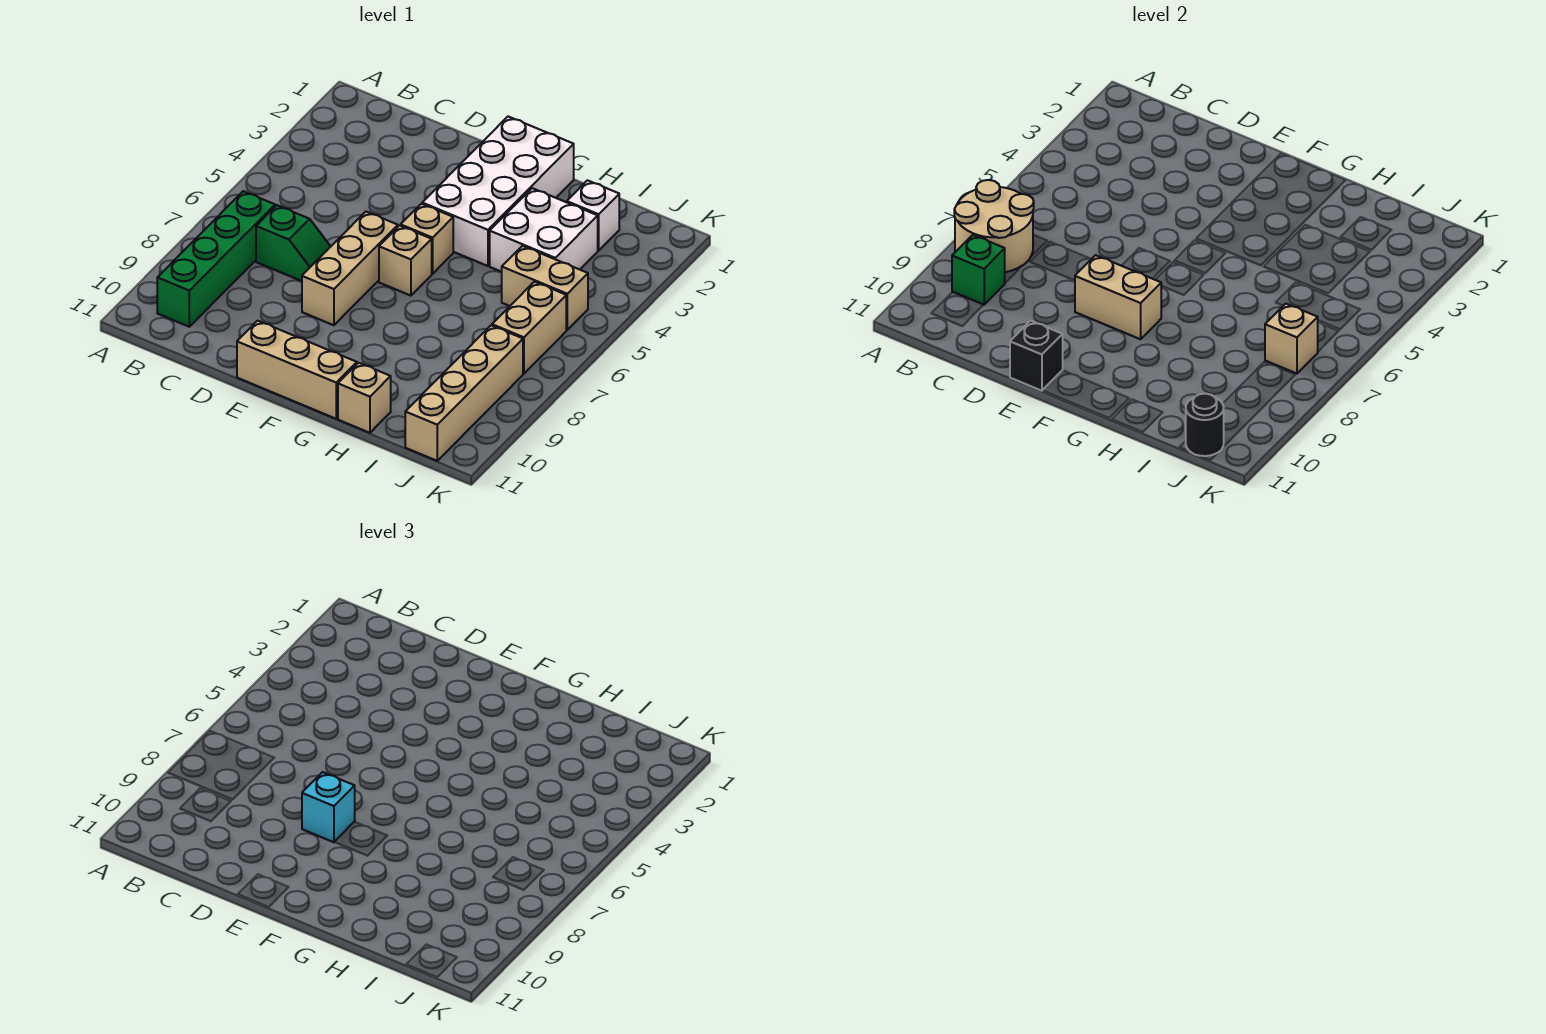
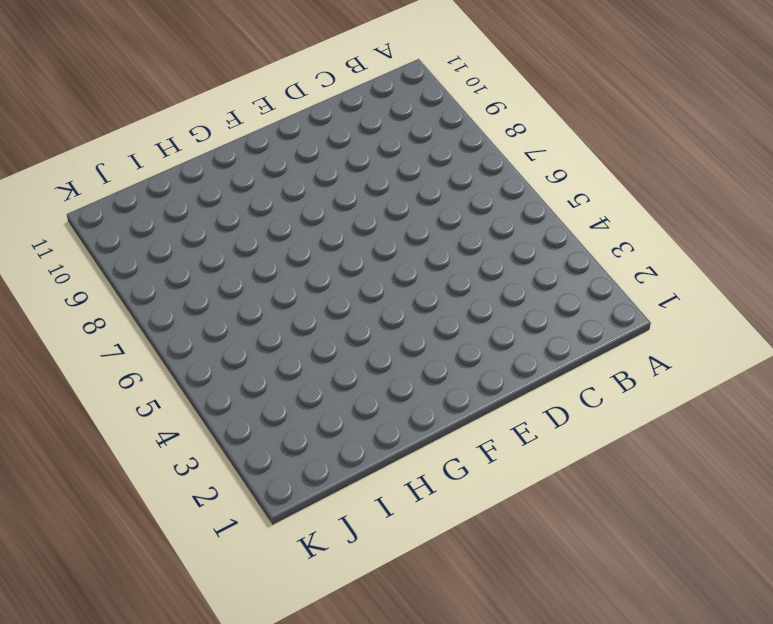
none -> green 1x4 brick [157,191,275,327]
none -> green 1x2 slope [256,205,331,281]
none -> tan 1x3 brick [302,212,398,325]

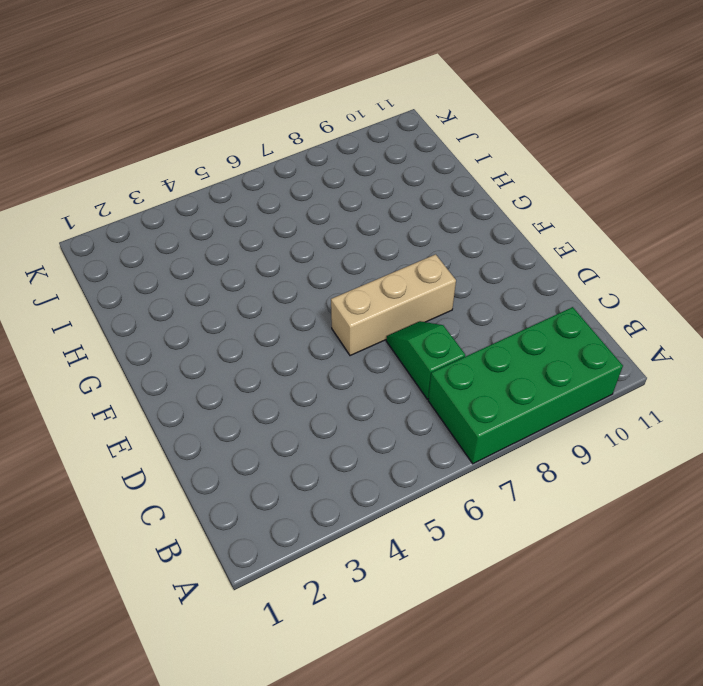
green 2x4 brick [428,307,623,464] -> green 1x4 brick [157,191,275,327]
none -> tan 1x3 brick [237,321,357,419]
none -> white 2x4 brick [422,117,574,266]
none -> tan 1x1 brick [401,204,453,274]

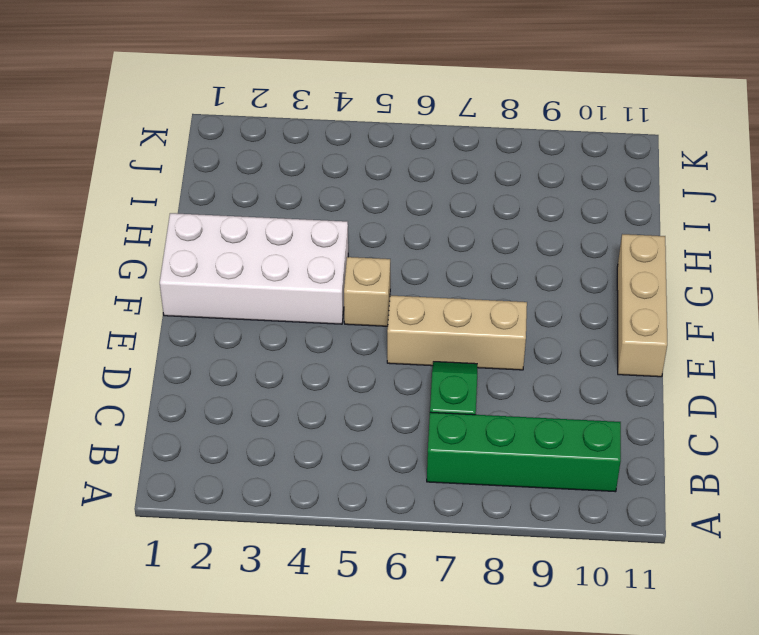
none -> tan 1x1 brick [379,226,432,296]
none -> white 2x2 brick [490,188,598,272]
none -> tan 1x1 brick [338,363,391,433]

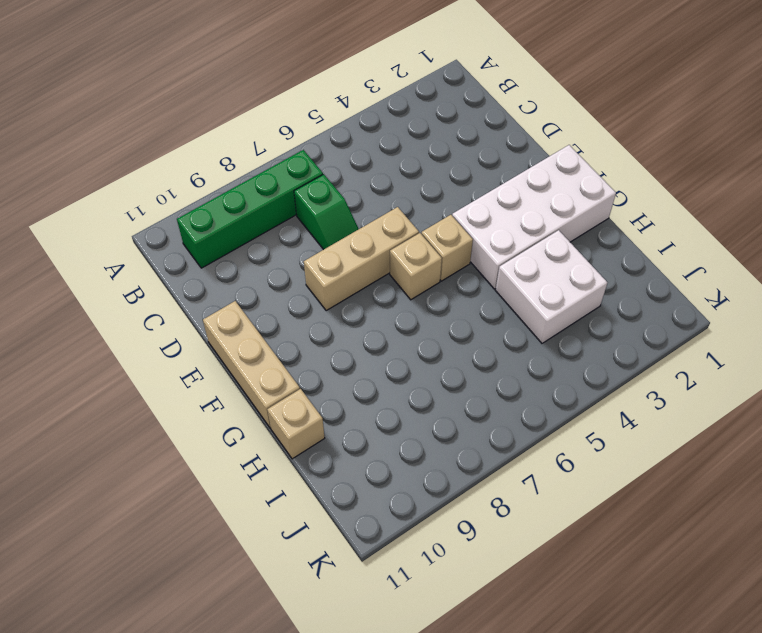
none -> white 1x1 brick [567,180,620,250]
none -> tan 1x2 brick [502,246,588,330]
none -> tan 1x2 brick [492,282,566,374]

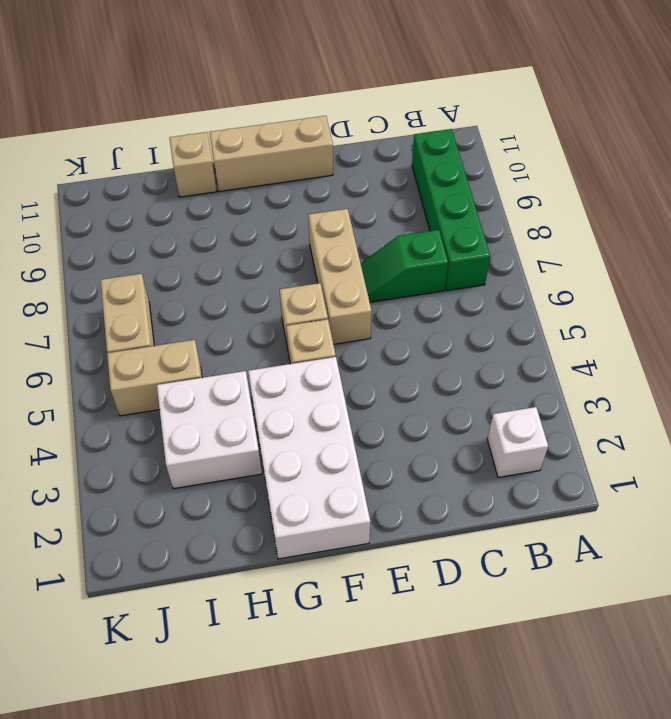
white 1x1 brick [487,407,548,477] -> white 1x1 brick moved to [567,180,620,250]
none -> tan 1x4 brick [405,325,523,461]
none -> tan 2x2 round brick [954,180,1034,272]
none -> green 1x1 brick [952,235,1005,305]

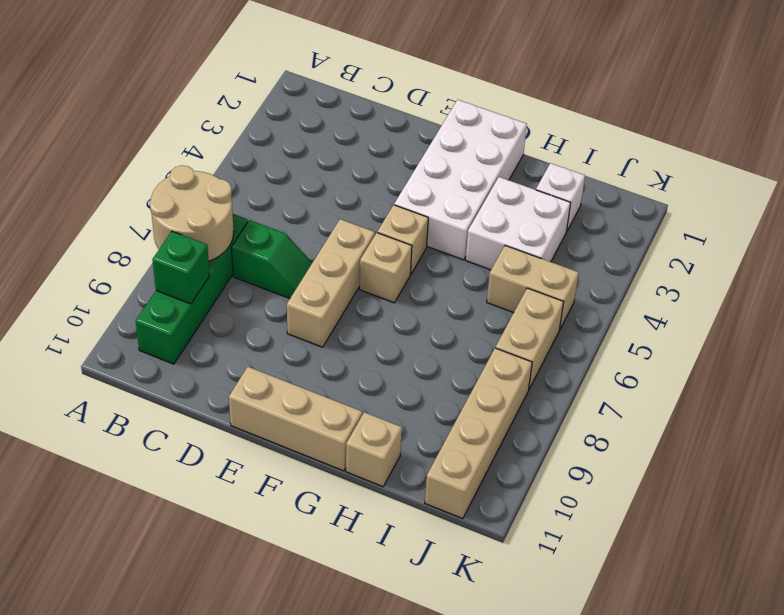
none -> tan 1x2 brick [1075,255,1161,339]
none -> black 1x1 brick [1010,321,1063,391]
none -> tan 1x1 brick [1265,304,1318,374]

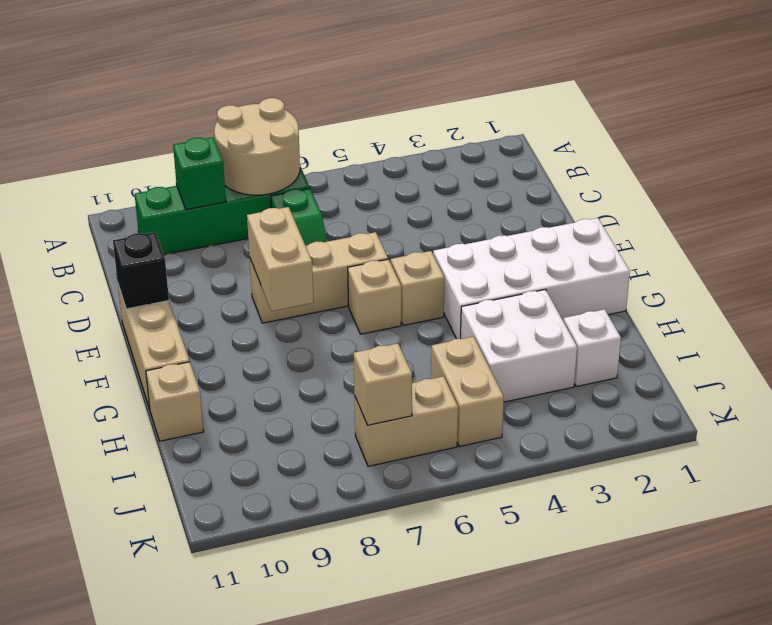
none -> tan 1x4 brick [405,325,523,461]
none -> black 1x1 round brick [1186,394,1224,456]
none -> cyan 1x1 brick [302,772,355,842]

